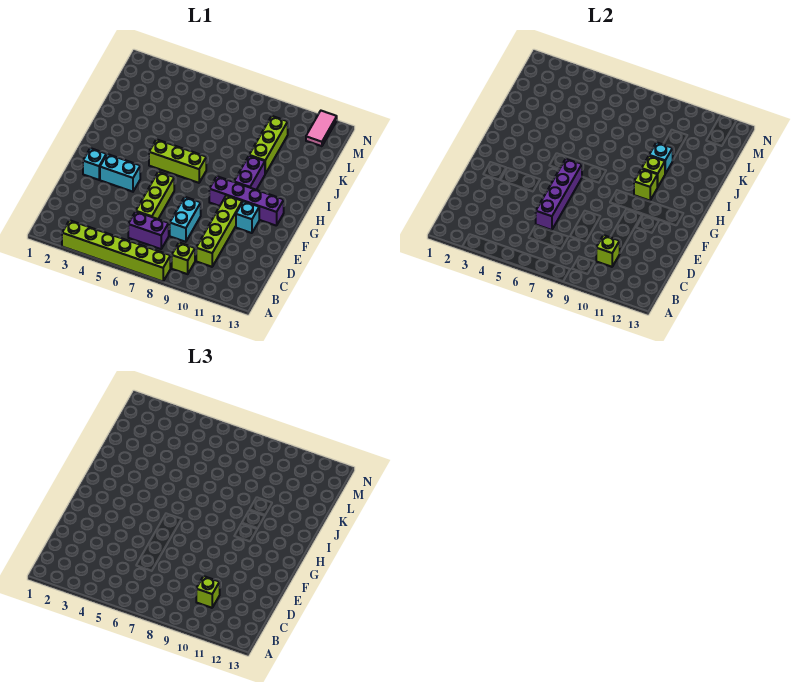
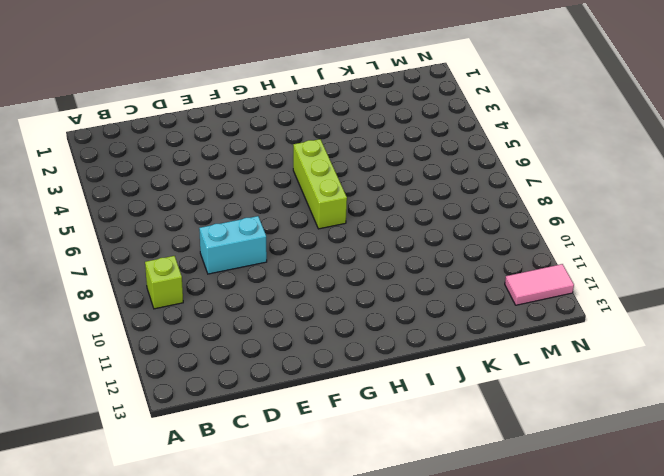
none -> lime 1x6 brick [62,220,170,281]
none -> purple 1x2 brick [128,211,169,249]
none -> lime 1x4 brick [196,195,242,267]

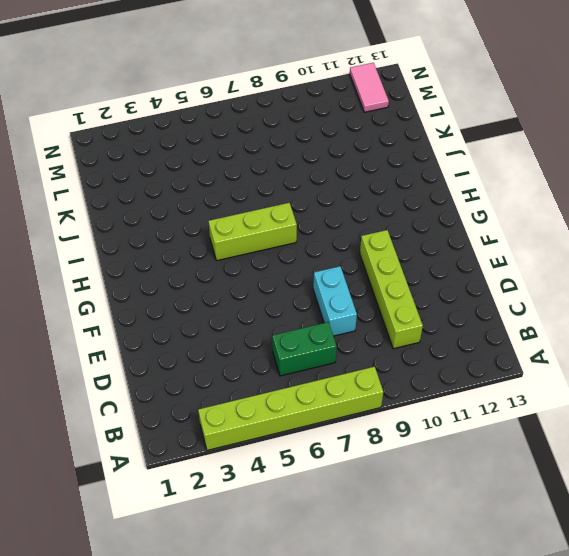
green 1x2 brick [272,322,337,376] -> purple 1x2 brick [128,211,169,249]
none -> lime 1x1 brick [172,243,195,274]
none -> lime 1x3 brick [136,172,174,219]
none -> cyan 1x1 brick [83,148,106,180]

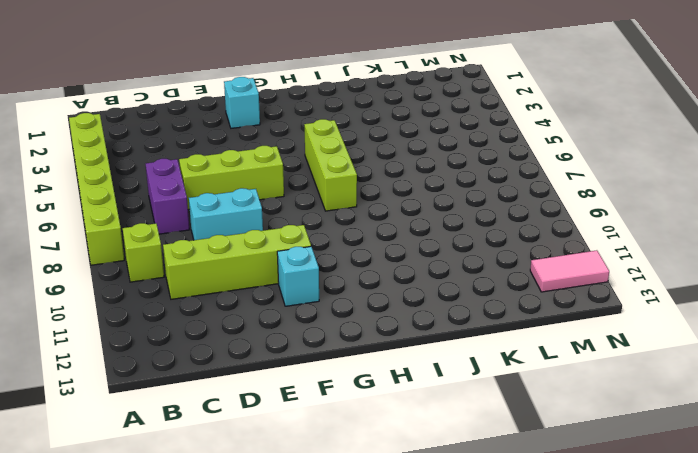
none -> cyan 1x2 brick [100,154,140,192]
none -> purple 1x4 brick [209,176,284,226]
none -> purple 1x2 brick [234,156,265,190]

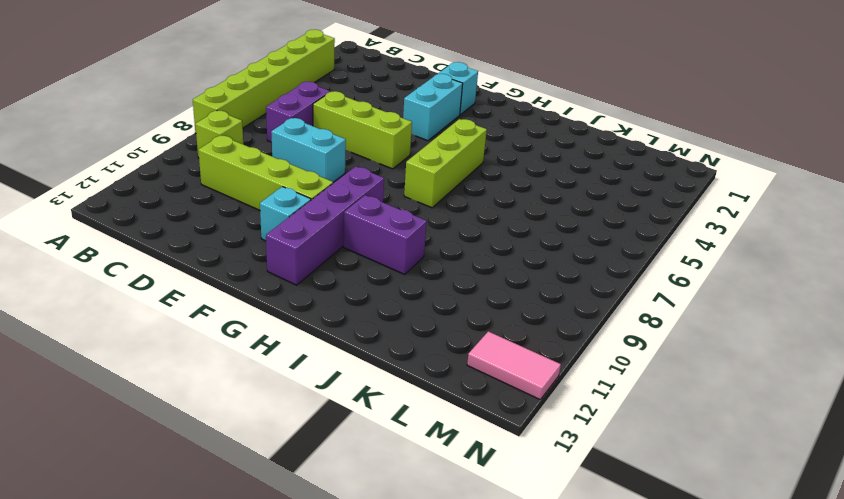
none -> lime 1x3 brick [249,116,288,174]
none -> lime 1x1 brick [596,235,620,267]
none -> purple 1x4 brick [536,159,582,230]

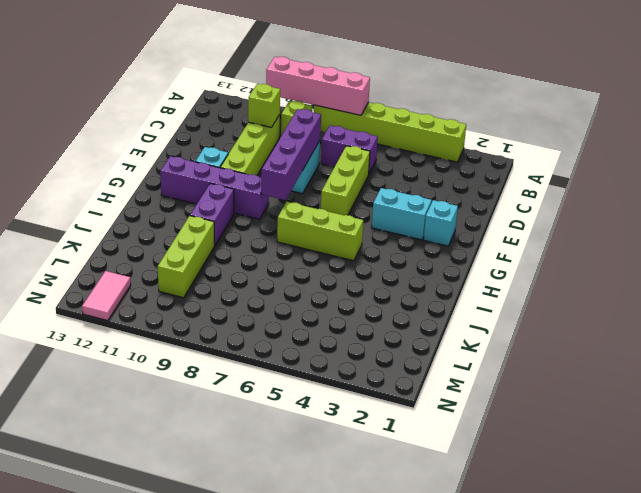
pink 1x4 brick [266,57,370,115] -> none
purple 1x4 brick [261,109,321,200] -> purple 1x4 brick moved to [536,159,582,230]
none -> lime 1x1 brick [634,169,657,201]
none -> lime 1x1 brick [642,156,665,187]
none -> cyan 1x1 brick [649,142,673,174]

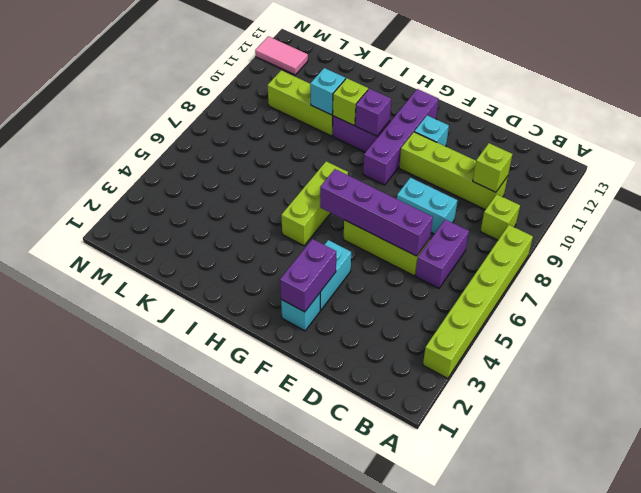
purple 1x2 brick [280,239,336,312] -> none
purple 1x1 brick [355,89,391,136] -> lime 1x1 brick [634,169,657,201]
none -> lime 1x1 brick [196,576,220,608]

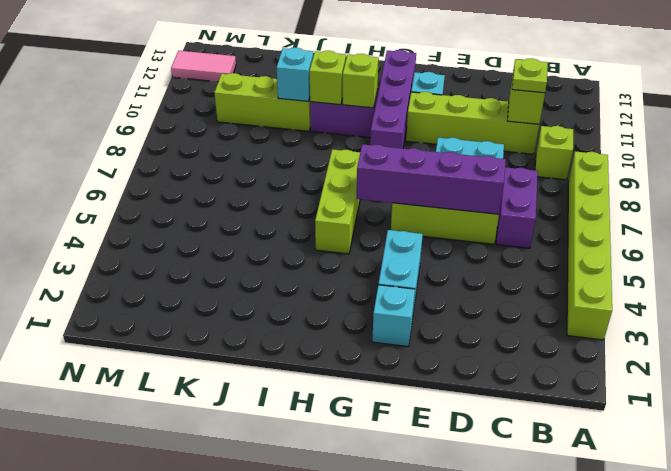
lime 1x1 plate [512,58,548,93] -> lime 1x1 brick [196,576,220,608]

